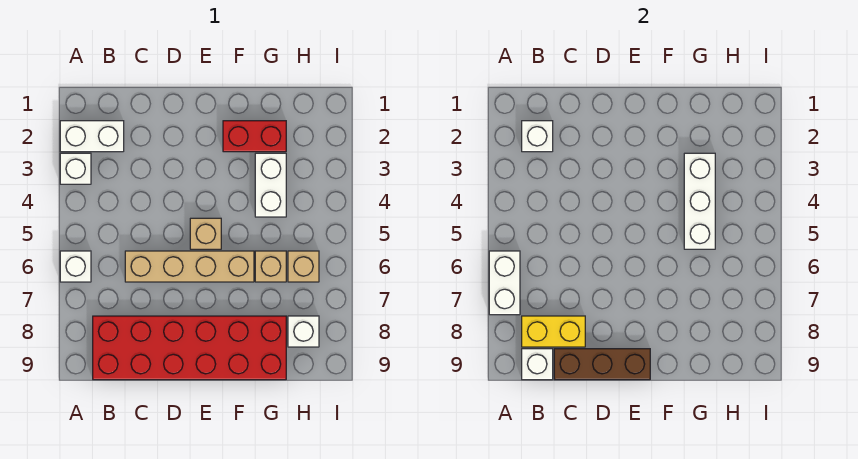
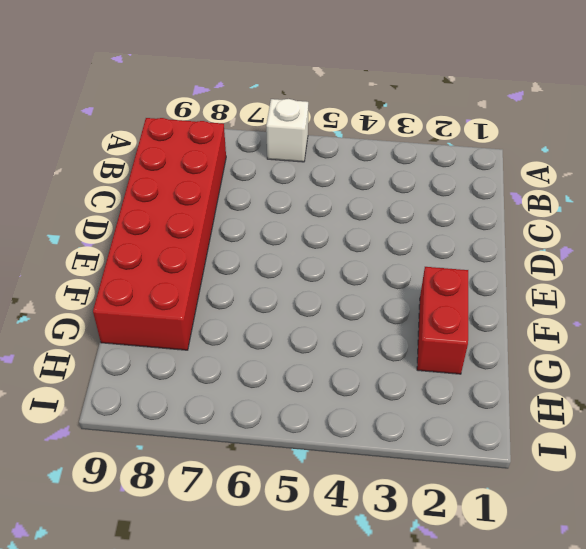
none -> white 1x2 brick [60,121,124,152]
none -> white 1x1 brick [60,153,91,184]
none -> tan 1x4 brick [125,251,254,282]

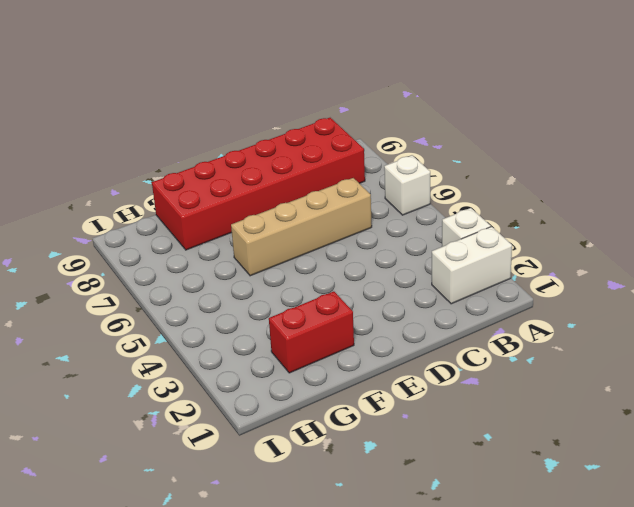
none -> tan 1x1 brick [190,218,221,249]
none -> white 1x2 brick [255,153,286,217]
none -> tan 1x1 brick [255,251,286,282]

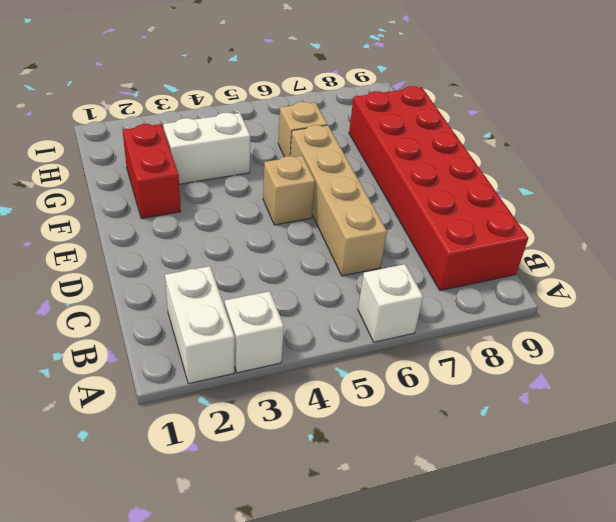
none -> tan 1x1 brick [288,251,319,282]
none -> white 1x1 brick [288,316,319,347]
none -> white 1x2 brick [489,251,520,315]

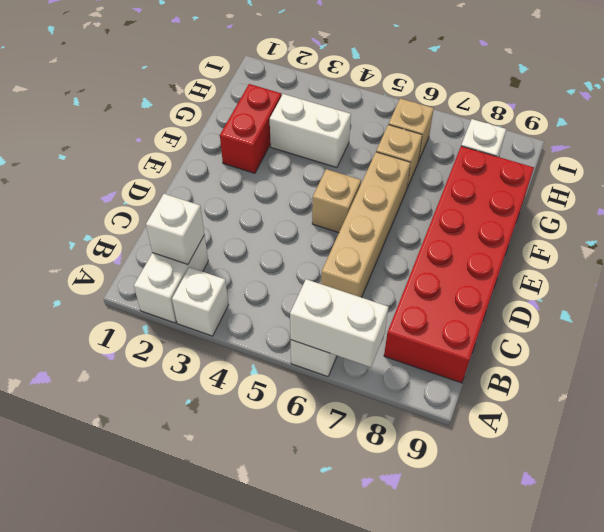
none -> yellow 1x2 brick [522,316,585,347]
none -> white 1x1 brick [522,349,553,380]
none -> brown 1x3 brick [554,349,650,380]

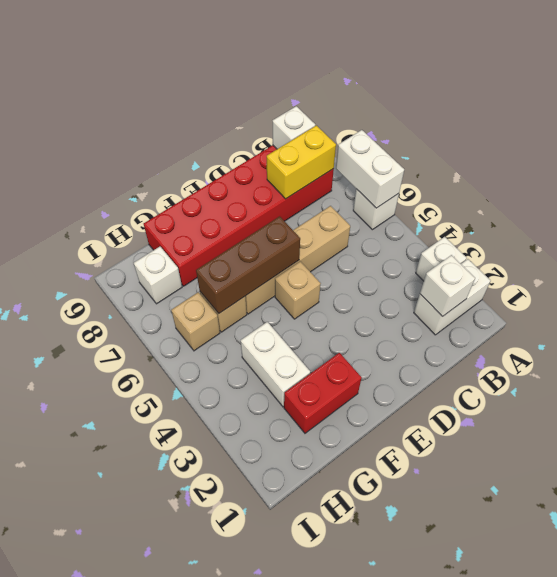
brown 1x3 brick [196,216,300,313] -> brown 1x3 brick moved to [554,349,650,380]
none -> white 1x3 brick [684,153,715,249]

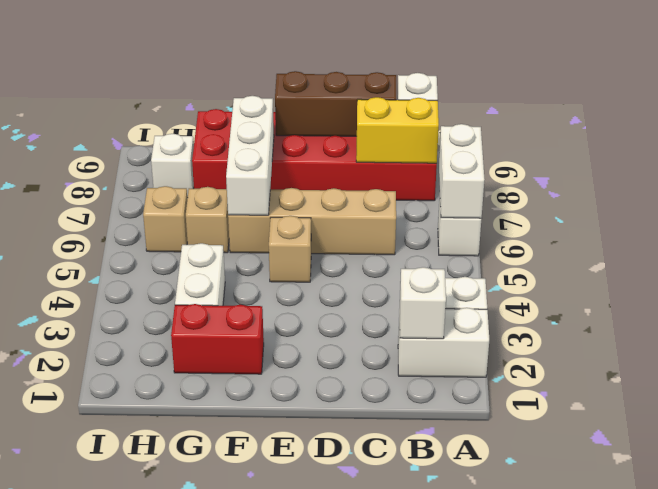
white 1x3 brick [226,96,274,215] -> white 1x3 brick moved to [684,153,715,249]

